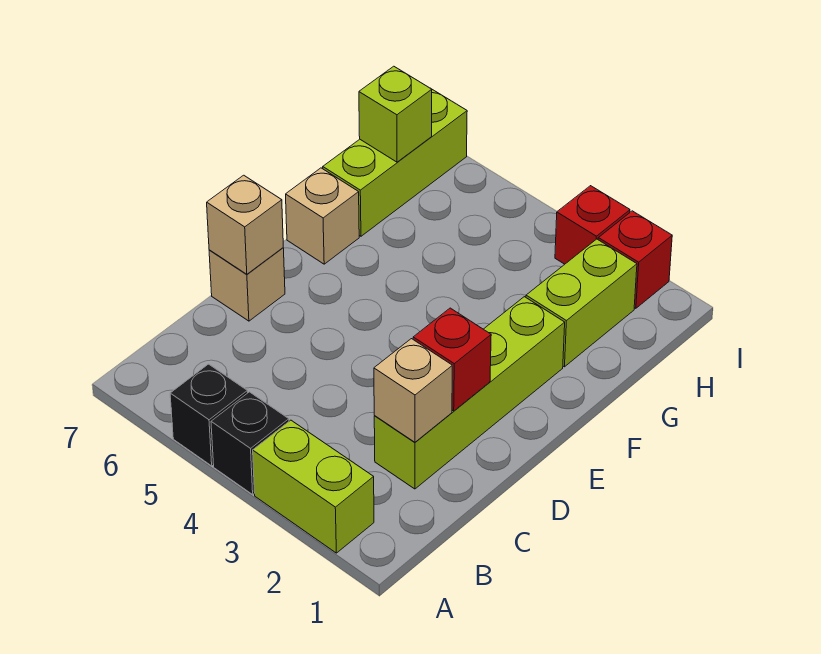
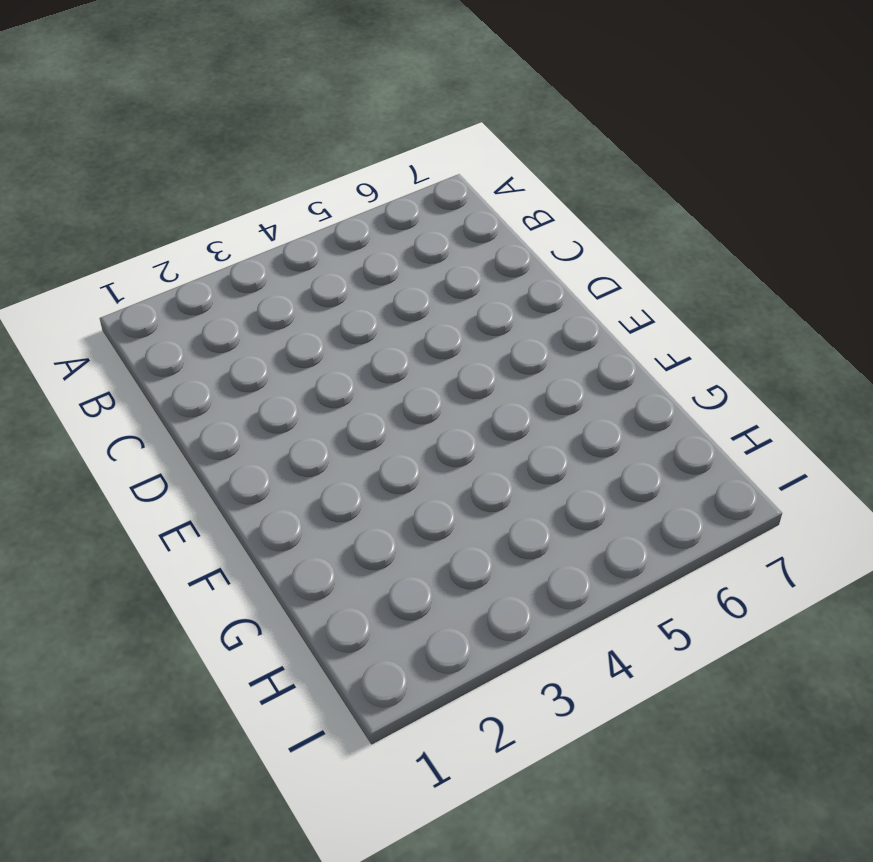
none -> lime 1x2 brick [253,420,374,553]
none -> black 1x1 brick [211,392,289,494]
none -> black 1x1 brick [170,364,248,466]

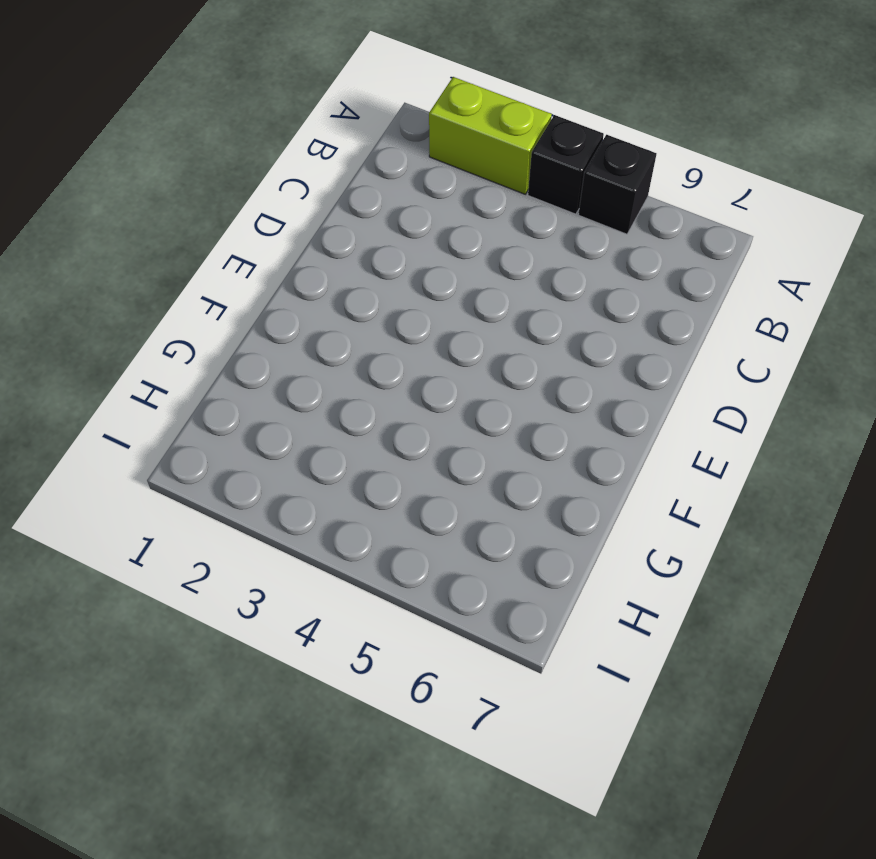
none -> lime 1x4 brick [374,297,565,489]
none -> tan 1x1 brick [209,248,285,321]
none -> tan 1x1 brick [286,168,359,264]

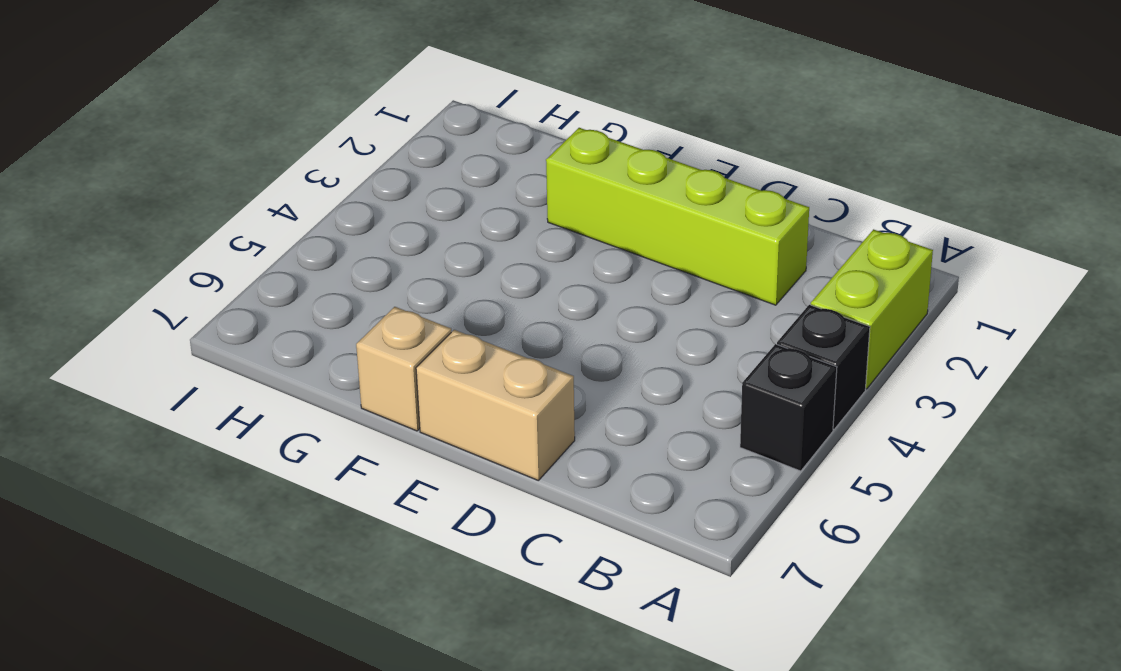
tan 1x2 brick [416,330,575,480] -> tan 1x1 brick [209,248,285,321]
none -> lime 1x2 brick [526,239,637,367]
none -> lime 1x3 brick [323,90,467,236]
none -> red 1x1 brick [598,211,672,308]

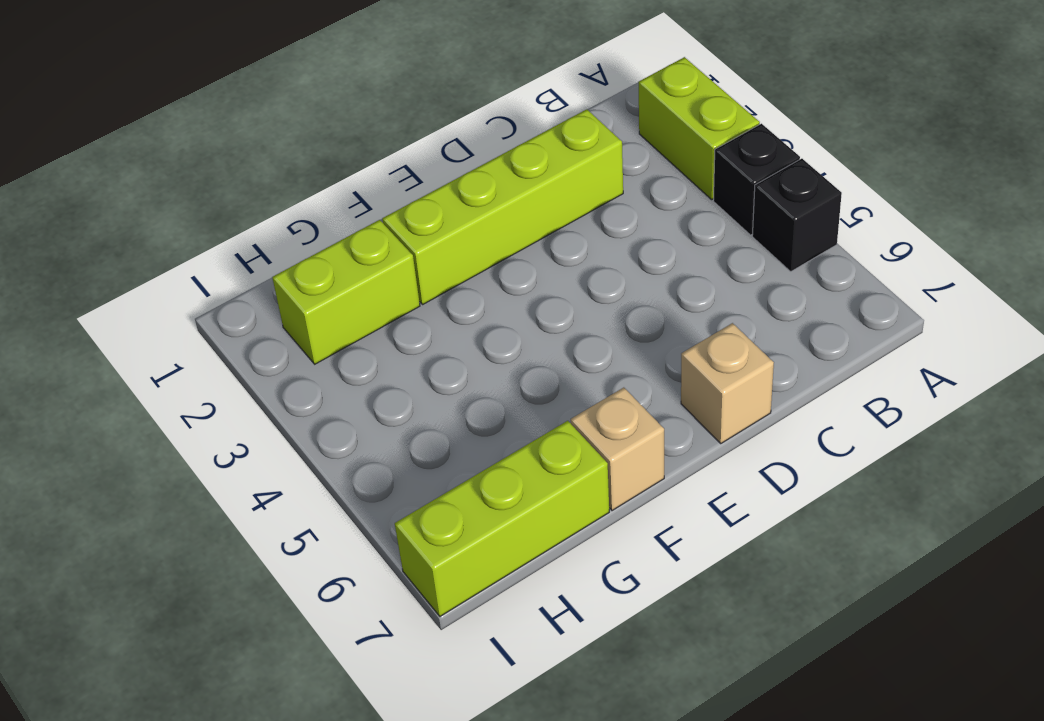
none -> red 1x1 brick [598,211,672,308]
none -> red 1x1 brick [555,186,630,264]
none -> tan 1x1 brick [374,339,452,442]

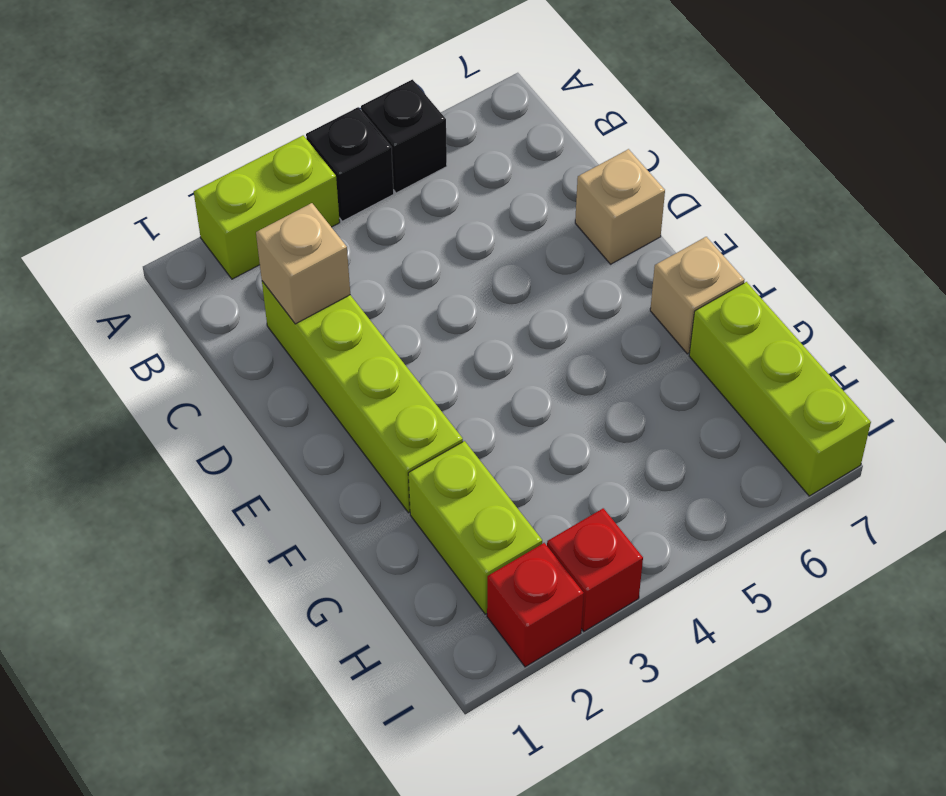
none -> red 1x1 brick [413,308,491,411]
none -> tan 1x1 brick [207,175,283,274]
none -> lime 1x1 brick [359,66,432,162]

